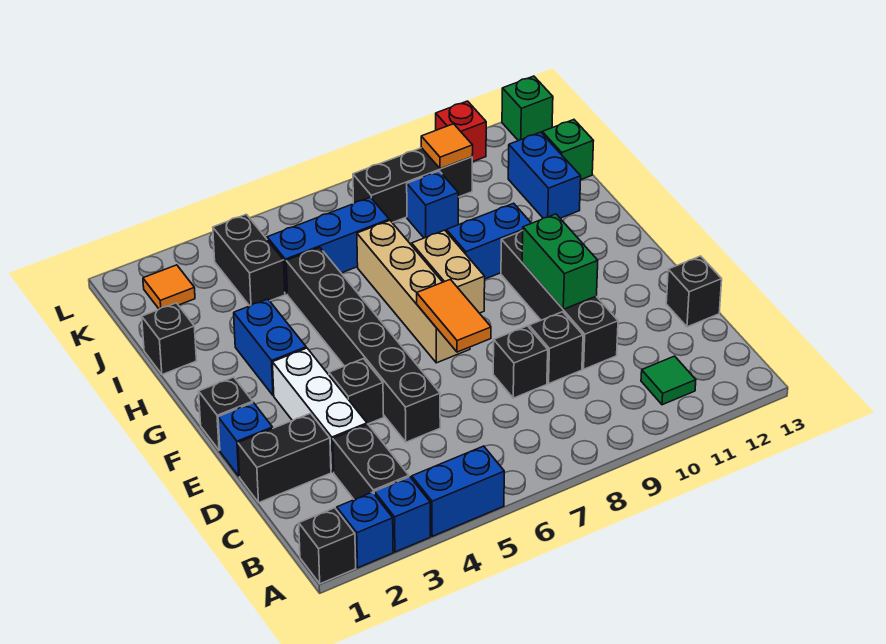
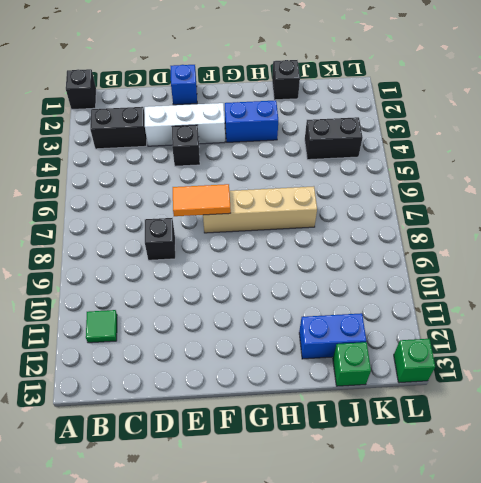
none -> blue 1x1 brick [337,492,393,568]
none -> blue 1x1 brick [374,477,430,552]
none -> blue 1x2 brick [412,446,504,536]
none -> black 1x2 brick [238,413,331,502]

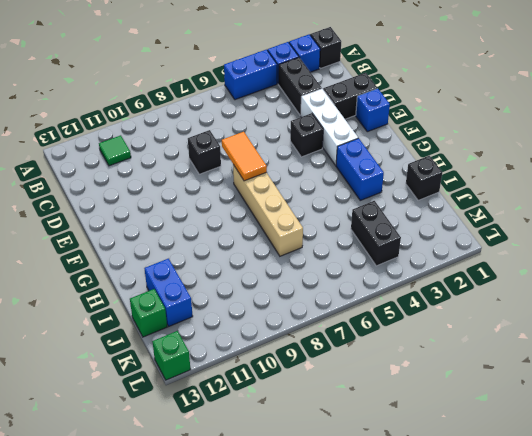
none -> black 1x6 brick [286,248,440,442]
none -> black 1x1 brick [529,312,583,383]
none -> black 1x4 brick [501,230,618,369]
none -> black 1x1 brick [666,256,722,327]

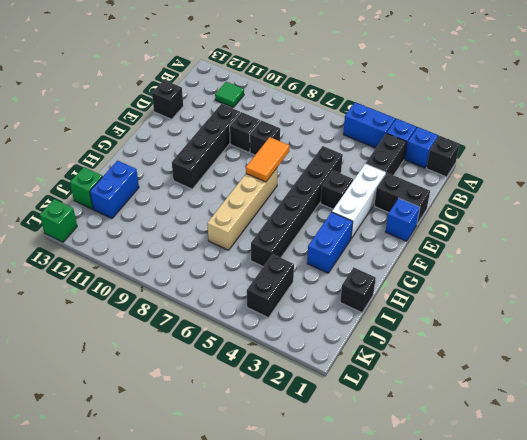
none -> black 1x1 brick [199,377,253,450]
none -> tan 1x2 brick [412,230,485,313]
none -> blue 1x2 brick [447,203,531,279]
none -> blue 1x3 brick [267,197,389,294]

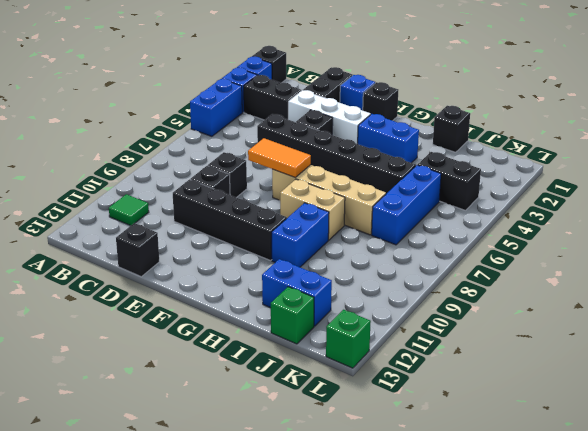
none -> blue 1x1 brick [407,171,458,238]
none -> orange 1x1 tile [143,265,195,309]
none -> black 1x3 brick [353,148,472,223]
none -> red 1x1 brick [436,101,486,162]

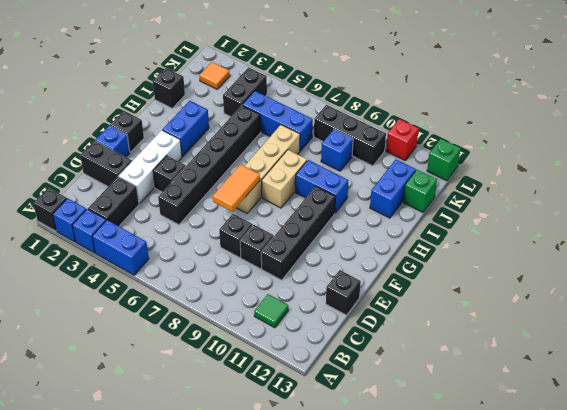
none -> green 1x2 brick [522,214,598,309]
none -> orange 1x1 tile [421,124,473,169]

